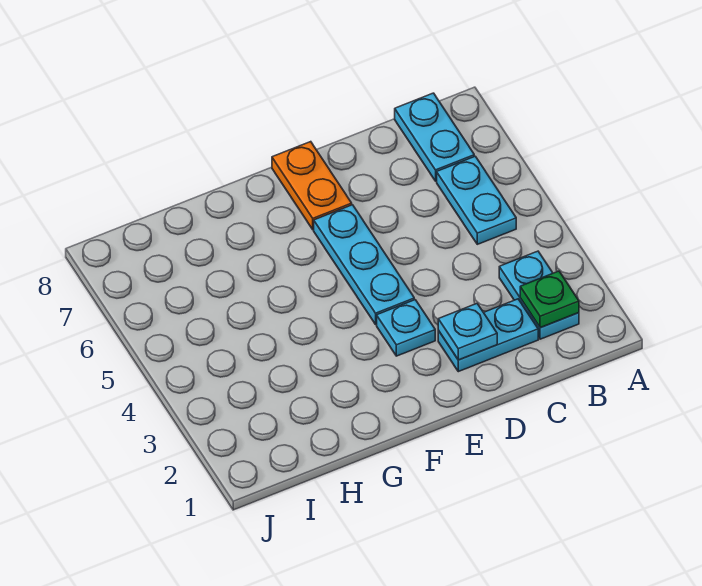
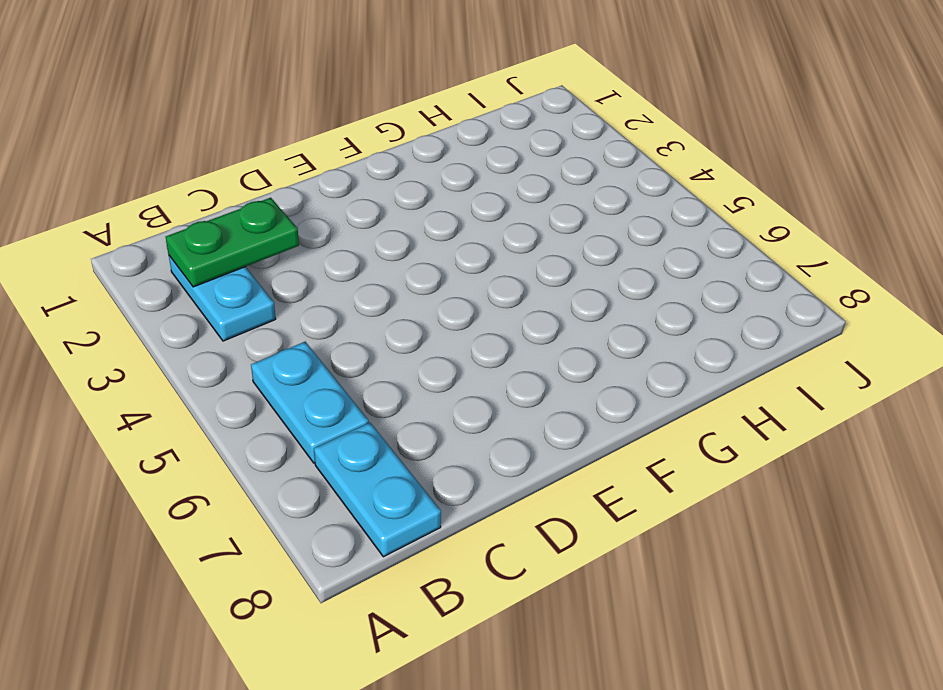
green 1x2 plate [166,198,299,287] -> green 1x1 plate [520,271,579,328]
none -> cyan 1x2 plate [438,299,538,372]
none -> cyan 1x1 plate [377,300,435,356]

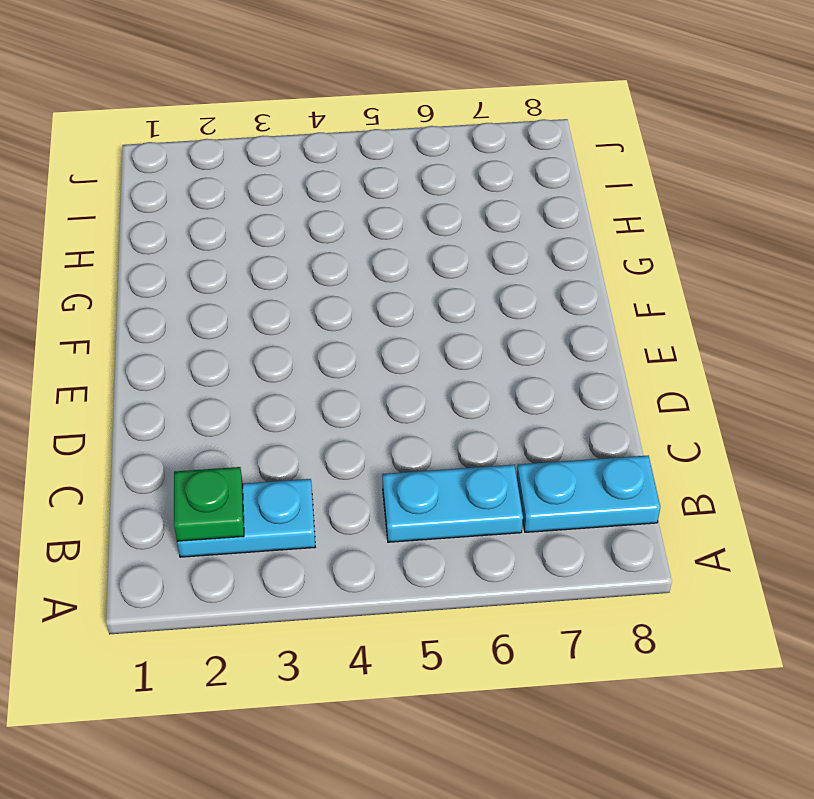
none -> cyan 1x2 plate [438,299,538,372]
none -> cyan 1x1 plate [377,300,435,356]

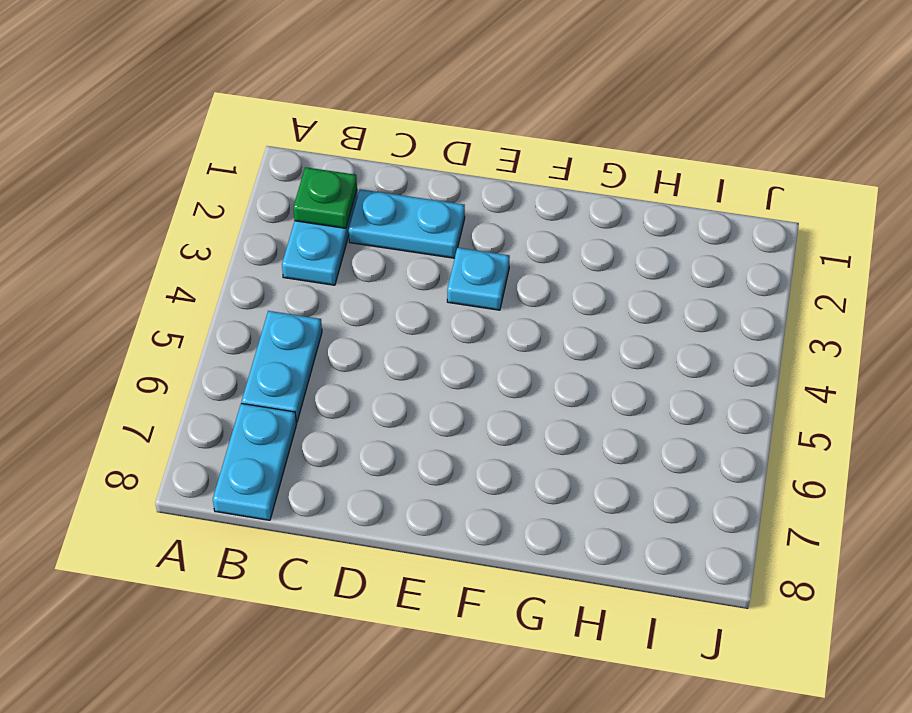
none -> cyan 1x3 plate [314,205,414,324]
none -> orange 1x2 plate [272,142,352,230]

